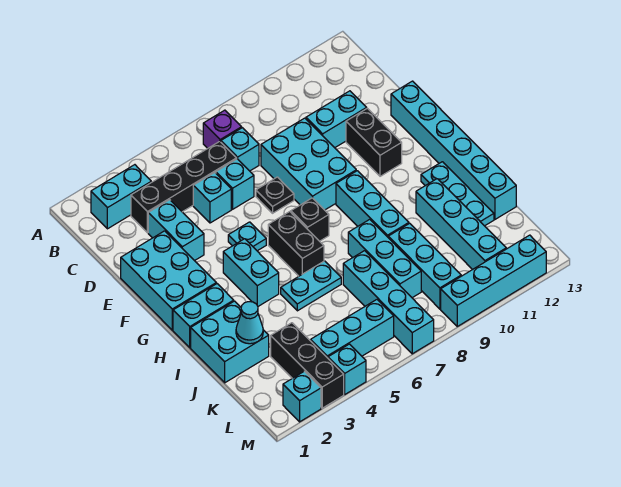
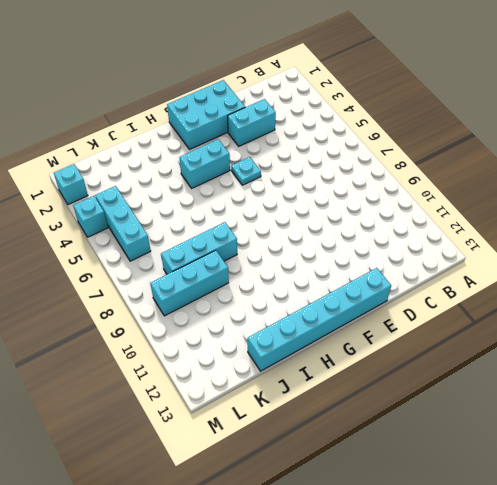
none -> cyan 1x2 brick [91,165,151,229]
none -> purple 1x1 brick [203,110,242,148]
none -> black 1x4 brick [131,141,237,233]
none -> cyan 1x1 brick [221,128,259,171]

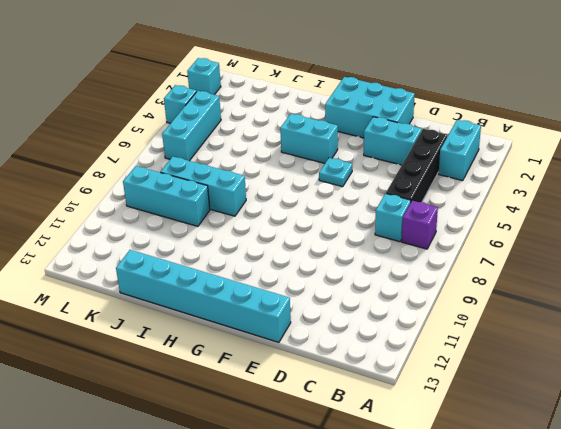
none -> cyan 1x1 brick [193,173,231,223]
none -> cyan 1x1 brick [216,159,254,209]
none -> cyan 2x3 brick [261,118,356,210]
none -> cyan 1x2 brick [306,91,367,148]

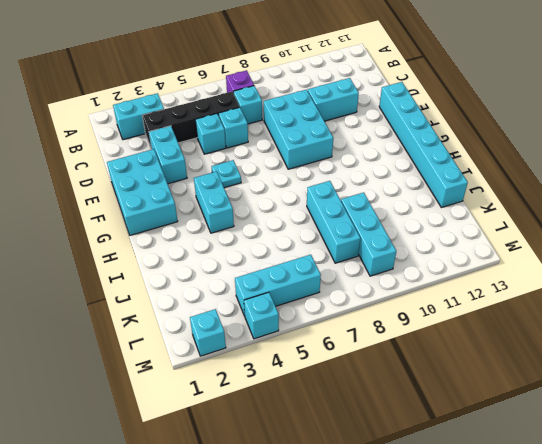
none -> black 1x1 plate [256,177,294,213]
none -> black 1x2 brick [346,108,402,176]
none -> black 1x2 brick [268,212,324,276]
none -> black 1x1 brick [291,198,329,241]

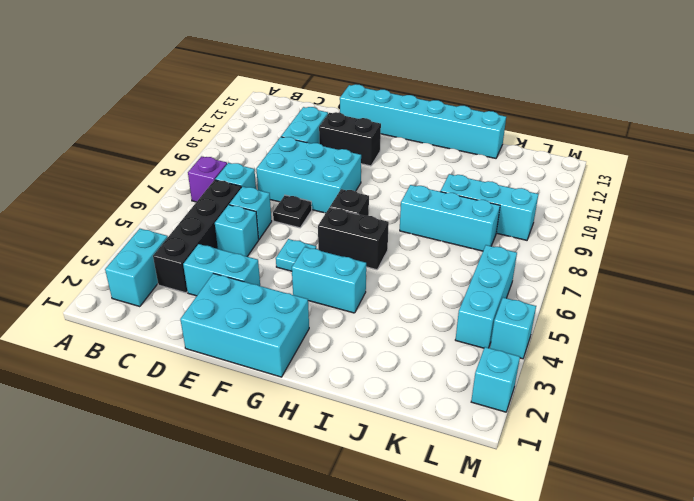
none -> cyan 1x3 brick [336,171,409,237]
none -> cyan 1x2 brick [173,284,234,348]
none -> cyan 1x3 plate [421,162,494,226]
none -> cyan 2x2 brick [191,301,269,383]

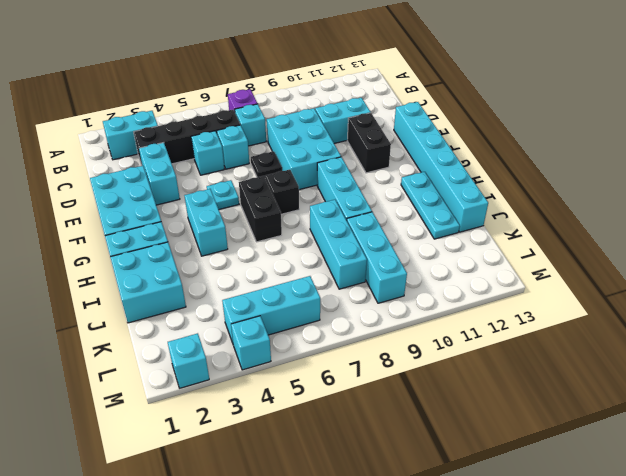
none -> cyan 1x2 plate [281,261,341,311]
none -> cyan 1x4 brick [416,179,506,270]
none -> cyan 1x4 brick [343,251,434,354]
none -> black 1x3 brick [271,323,344,408]

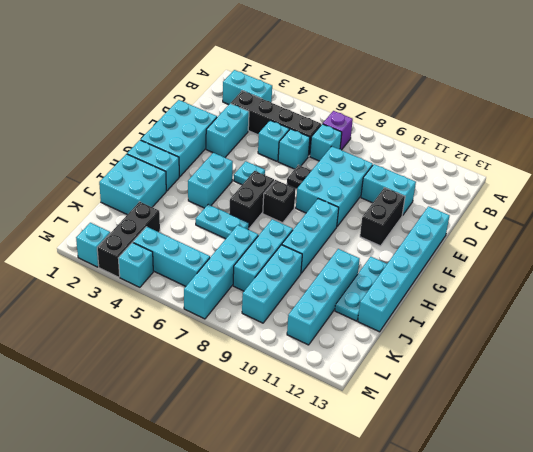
none -> cyan 1x4 brick [441,235,546,326]
none -> cyan 1x1 cone [236,302,263,344]

